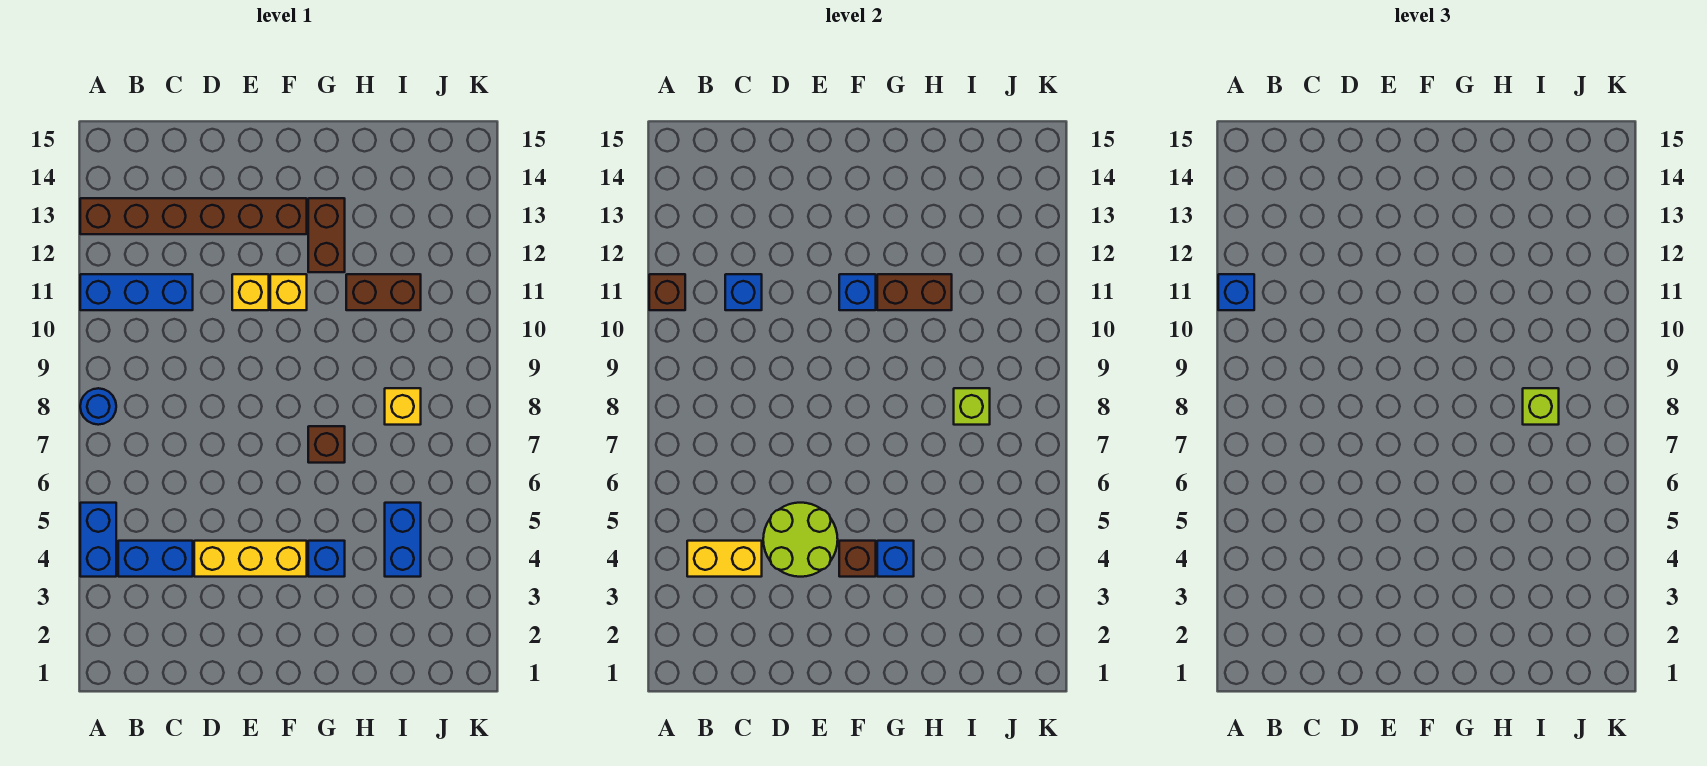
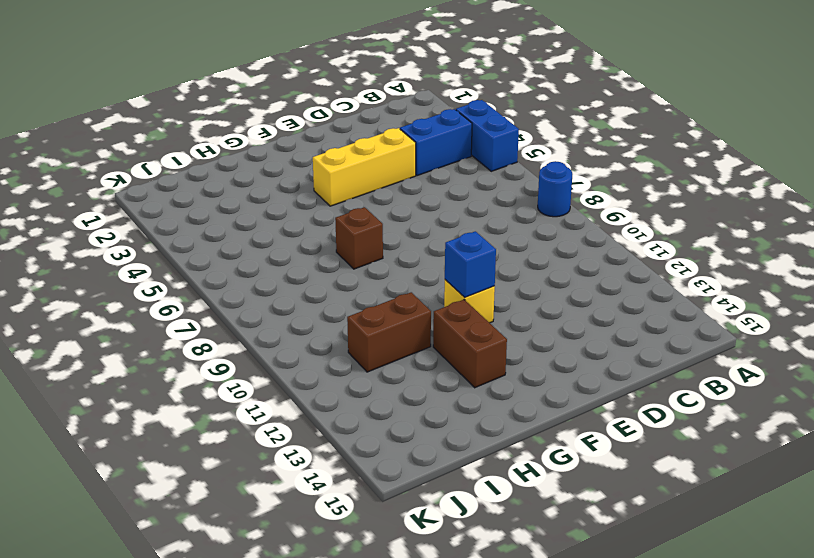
none -> blue 1x3 brick [80,274,193,310]
none -> brown 1x6 brick [80,198,307,234]
none -> yellow 1x1 brick [232,274,269,310]

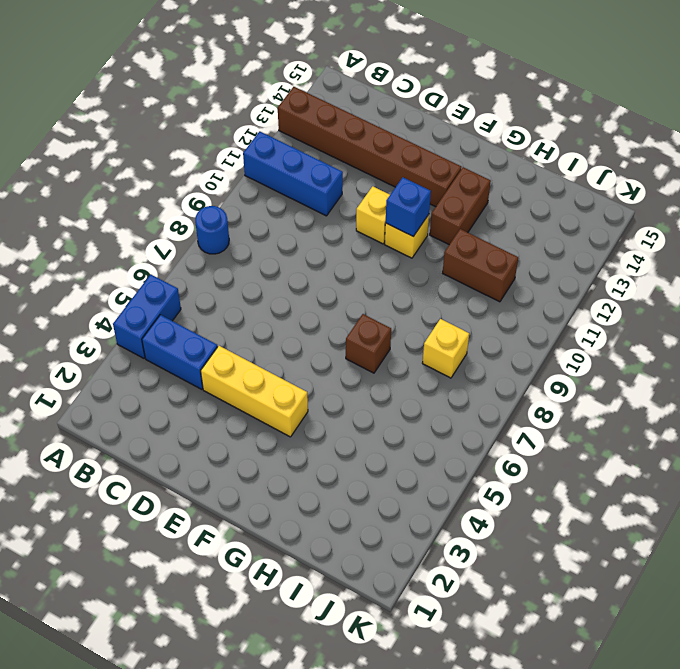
none -> blue 1x1 brick [308,541,345,577]
none -> blue 1x2 brick [385,503,421,577]
none -> brown 1x1 brick [649,274,685,310]

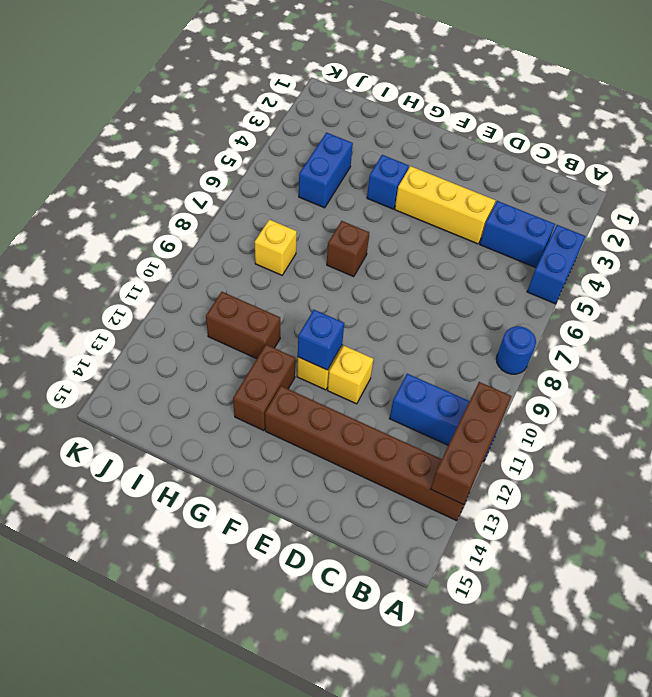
brown 1x3 brick [431,382,512,504] -> brown 1x1 brick [649,274,685,310]
none -> yellow 1x2 brick [687,541,762,577]
none -> blue 1x1 brick [725,274,762,310]
none -> lime 2x2 round brick [763,503,838,577]

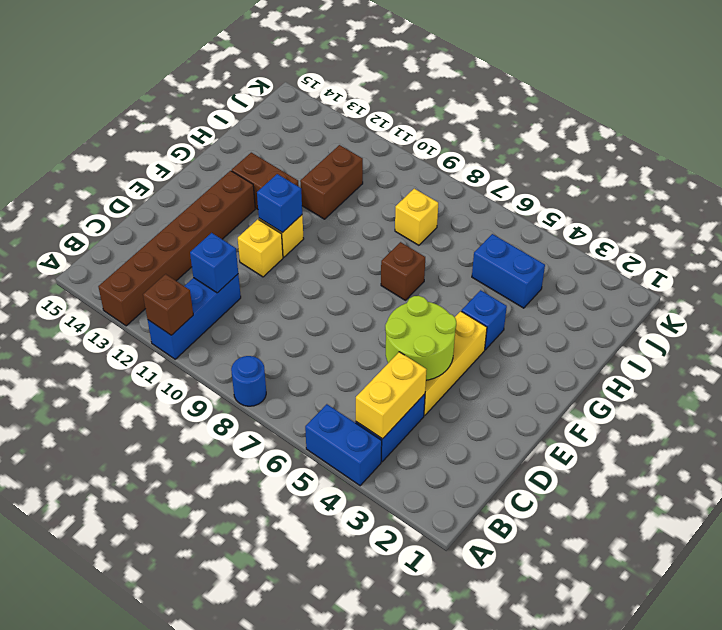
none -> brown 1x1 brick [839,541,876,577]
none -> blue 1x1 brick [877,541,914,577]
none -> brown 1x2 brick [877,274,952,310]

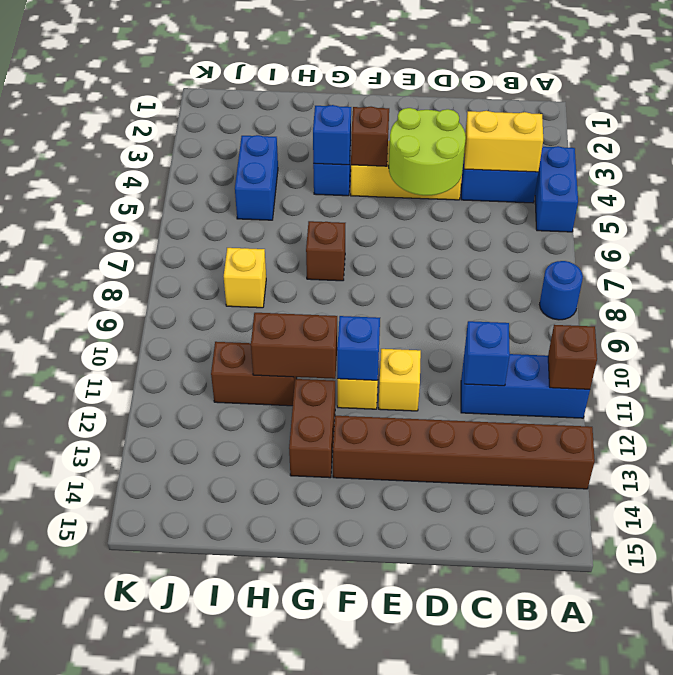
none -> lime 1x1 brick [954,388,990,425]
none -> blue 1x1 brick [1218,274,1254,310]
none -> lime 1x1 brick [1523,388,1559,425]

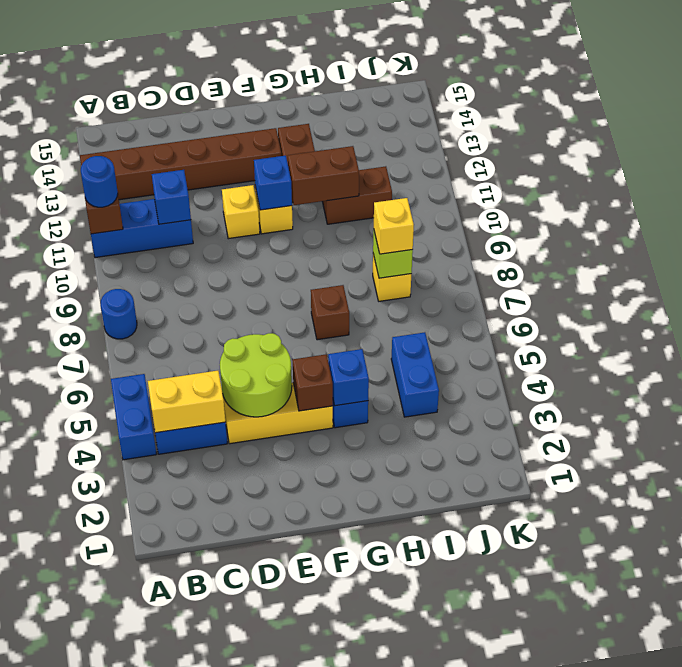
blue 1x1 round brick [81,156,118,207] -> blue 1x1 brick [1218,274,1254,310]
yellow 1x1 brick [374,198,414,254] -> lime 1x1 brick [1523,388,1559,425]

